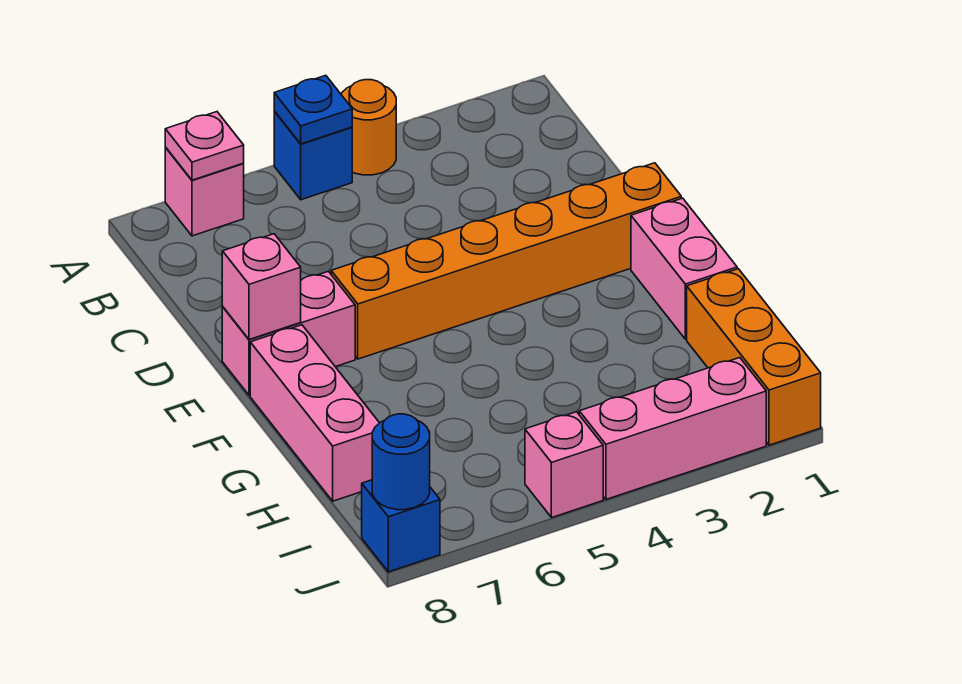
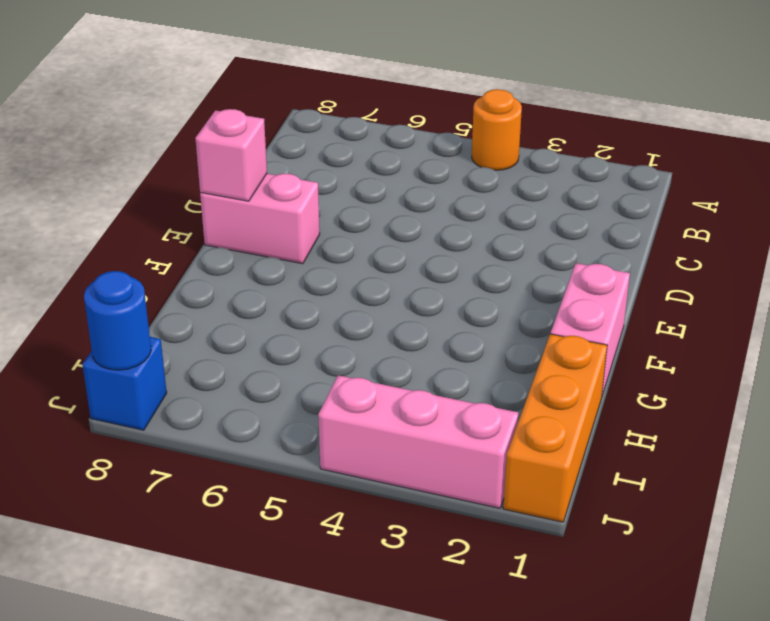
none -> blue 1x1 brick [274,111,352,200]
none -> pink 1x1 brick [165,148,244,236]
none -> orange 1x6 brick [331,163,681,359]

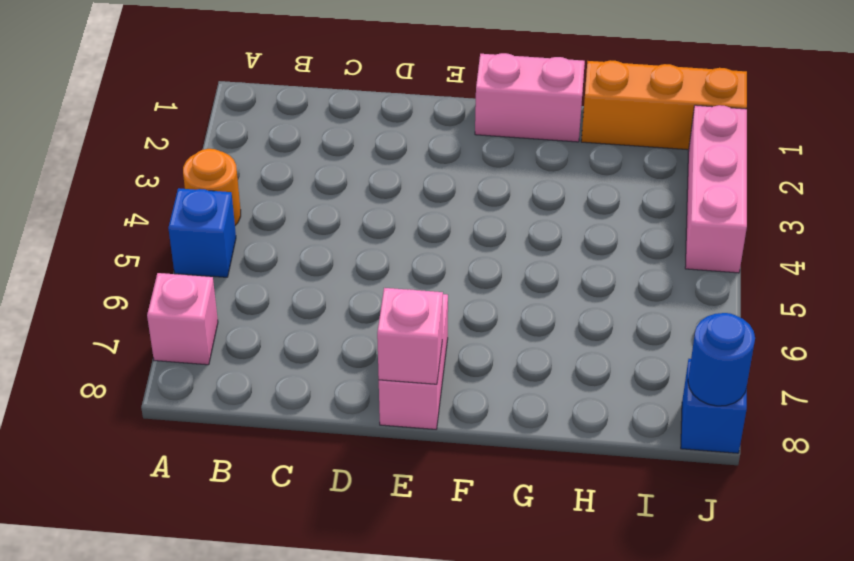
none -> orange 1x6 brick [331,163,681,359]
none -> pink 1x3 brick [250,325,379,501]
none -> pink 1x1 brick [525,412,603,518]

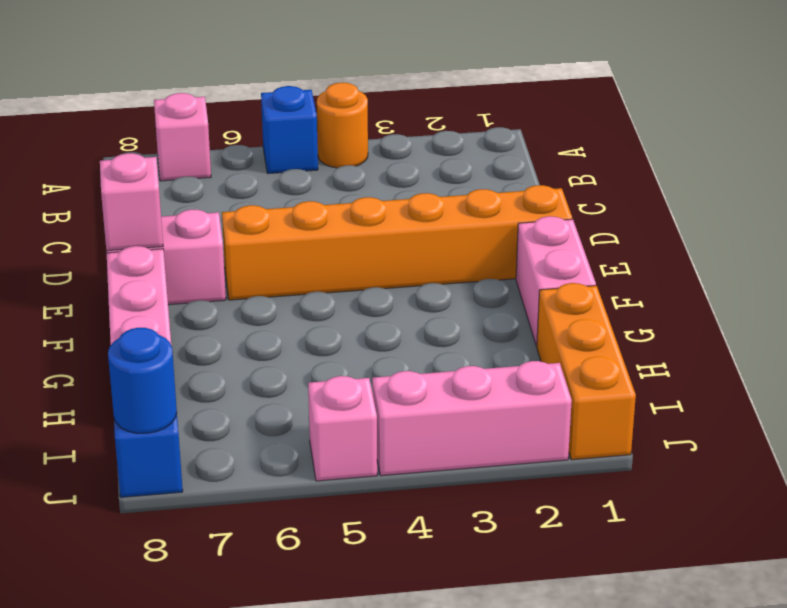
none -> blue 1x1 plate [274,75,352,144]
none -> pink 1x1 plate [165,112,244,180]

